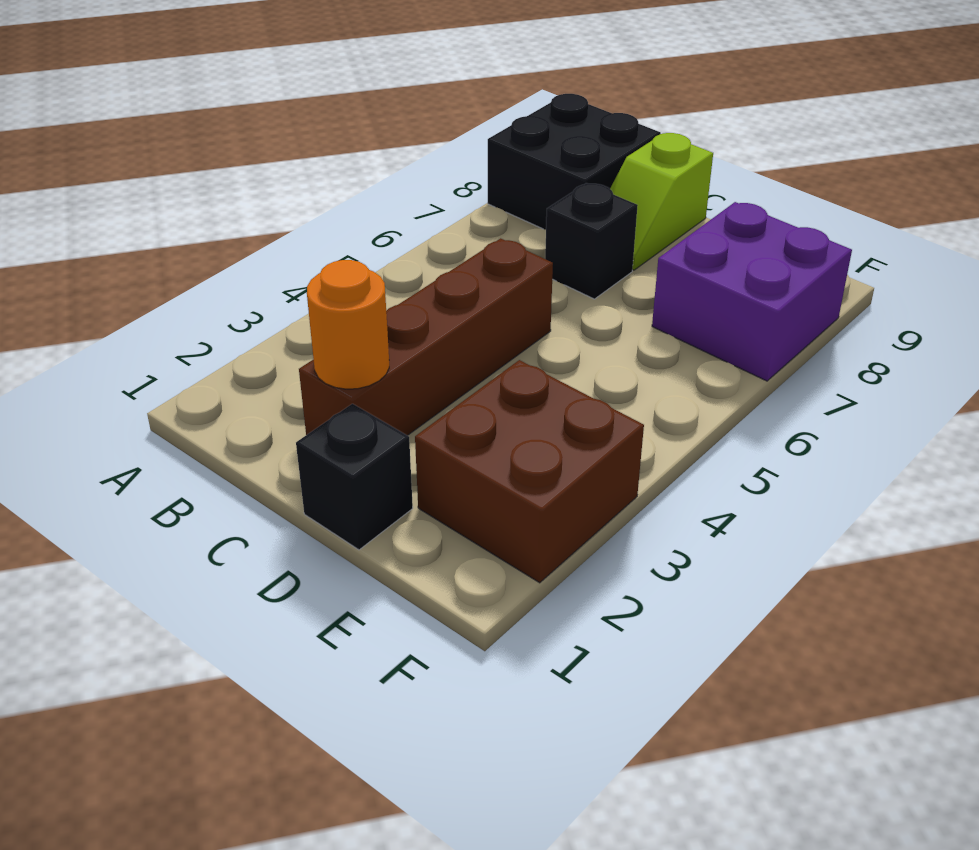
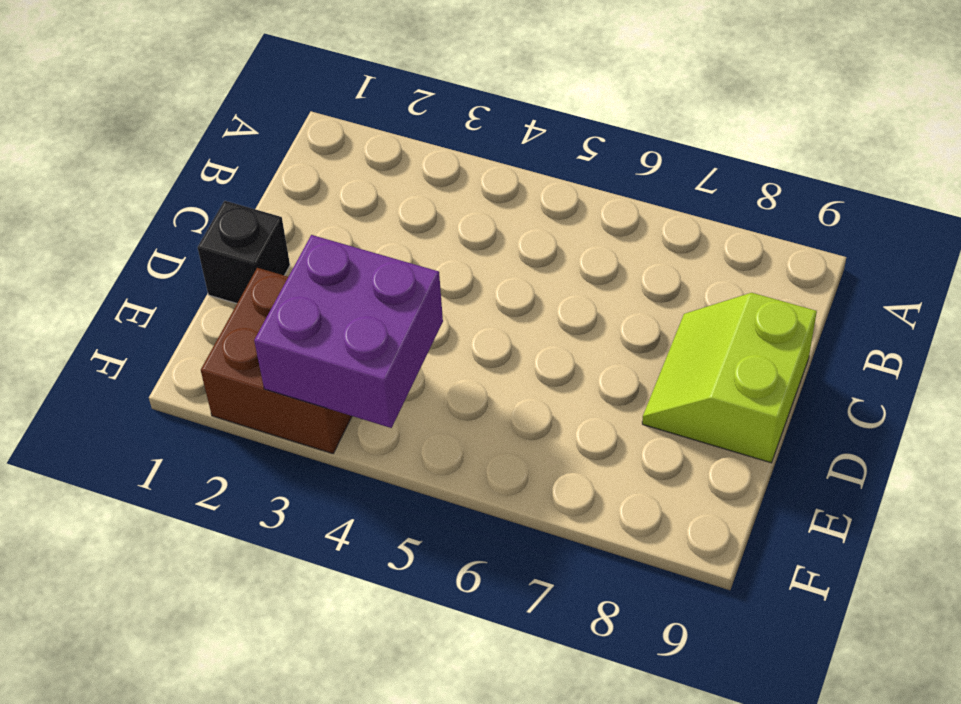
lime 2x2 slope [642,293,817,463] -> lime 1x2 slope [610,133,713,270]
purple 2x2 brick [254,235,443,428] -> purple 2x2 brick moved to [652,202,852,381]
none -> black 2x2 brick [488,94,661,230]
none -> brown 1x4 brick [299,238,553,435]

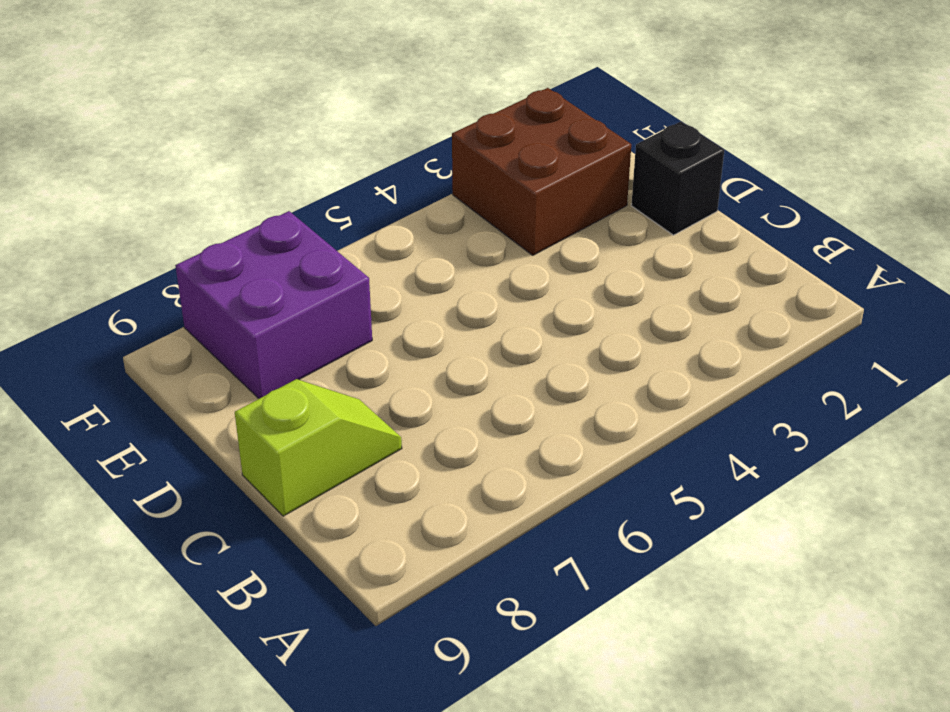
none -> black 2x2 brick [488,94,661,230]
none -> brown 1x4 brick [299,238,553,435]

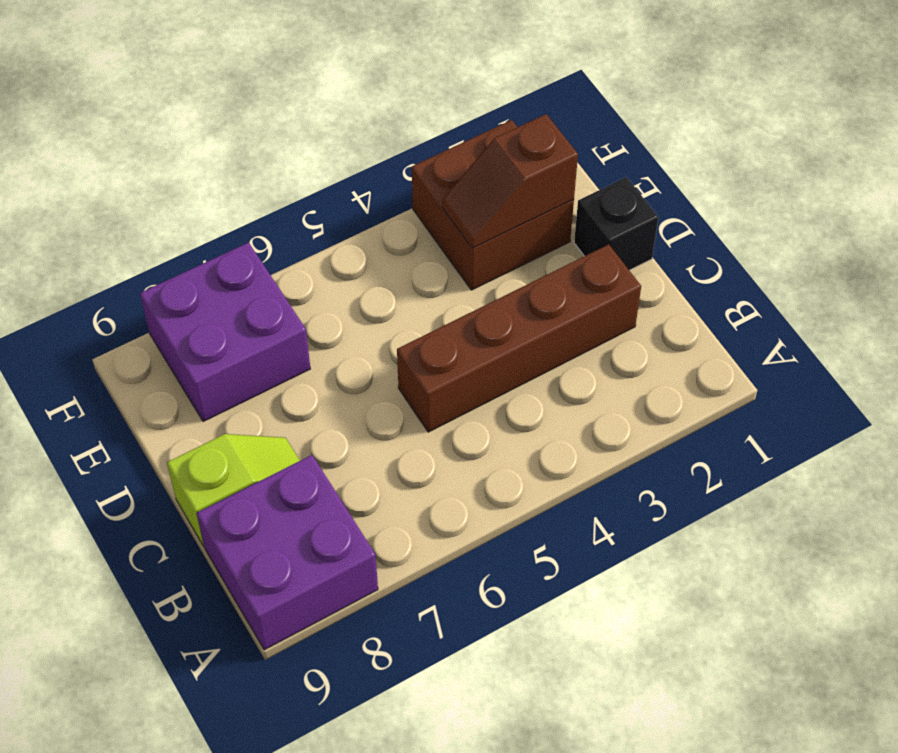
purple 2x2 brick [197,455,378,650] -> black 2x2 brick [488,94,661,230]
brown 1x2 slope [442,114,578,248] -> none
none -> black 1x1 brick [545,183,638,299]
none -> orange 1x1 round brick [307,260,389,389]

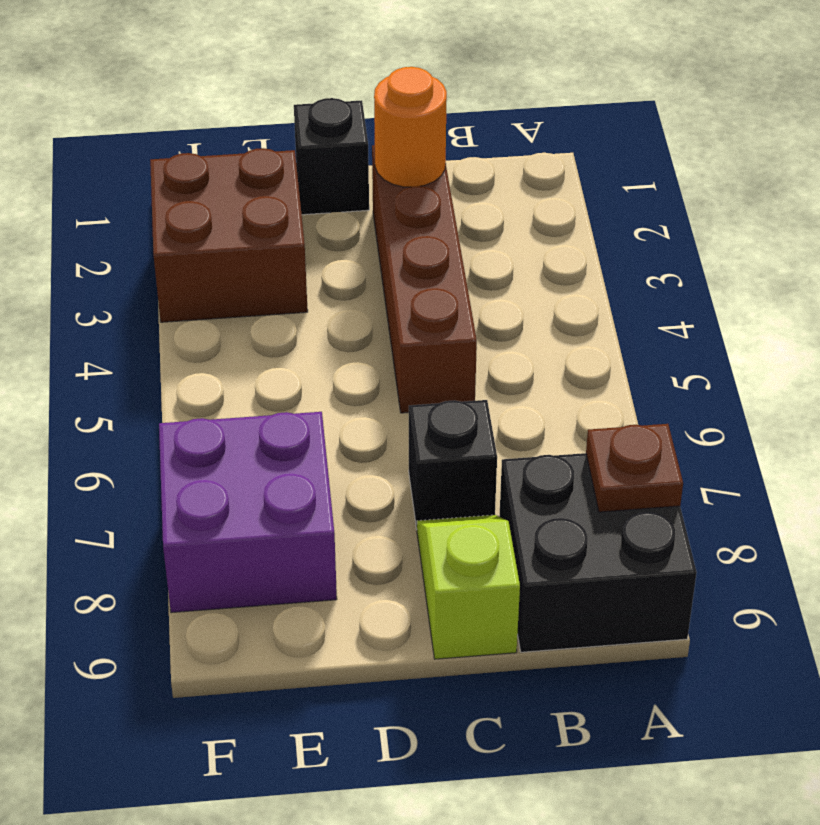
brown 1x1 plate [586,424,683,512] -> none

